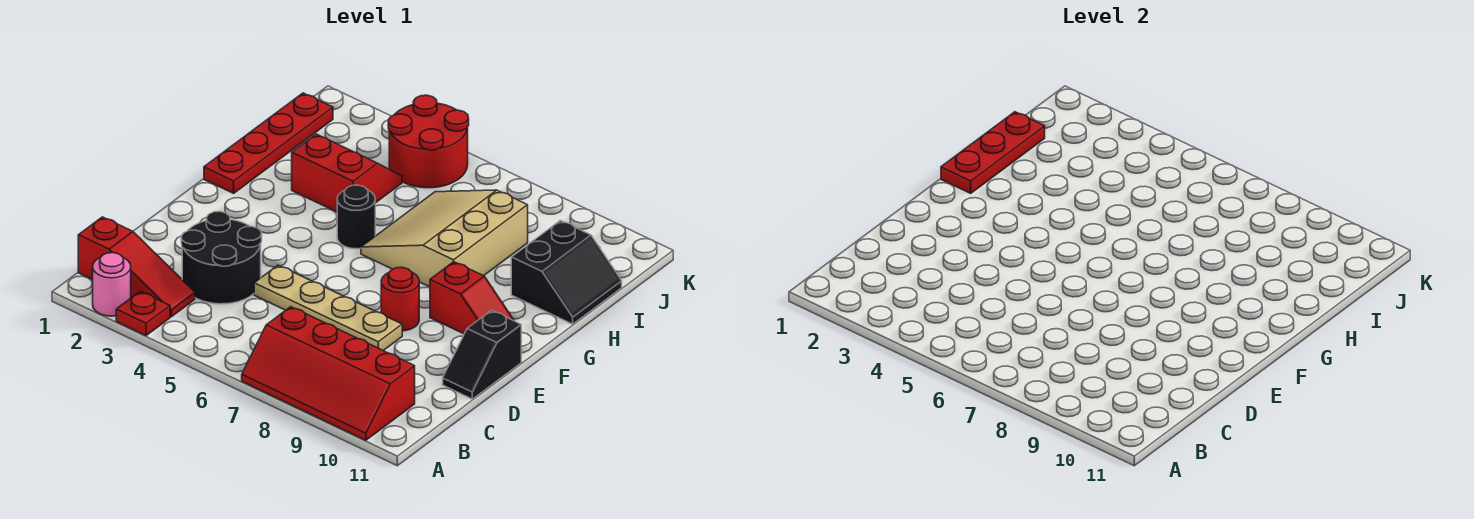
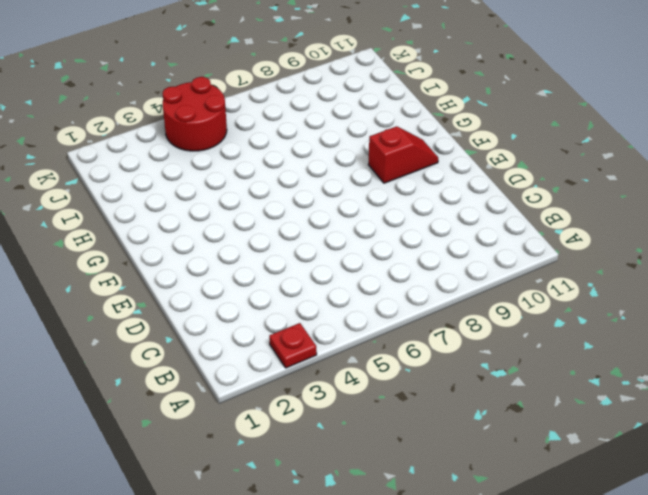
none -> pink 1x1 round brick [93,253,131,316]
none -> red 2x4 slope [242,307,415,440]
none -> red 1x3 slope [78,217,195,317]

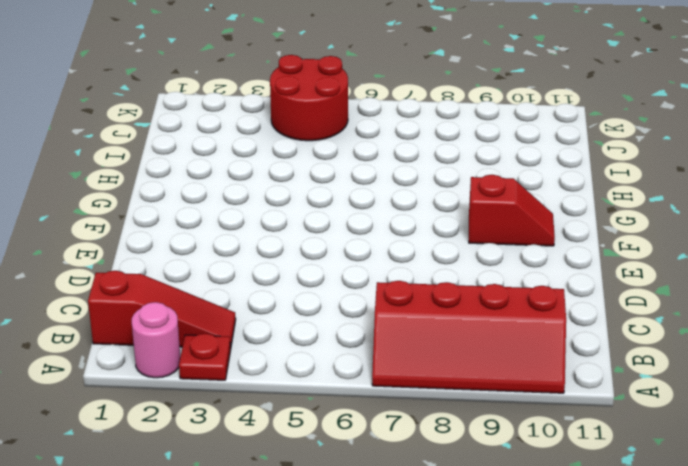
none -> black 2x2 round brick [181,211,262,304]
none -> tan 1x4 plate [254,265,402,351]
none -> black 1x2 slope [443,310,521,399]

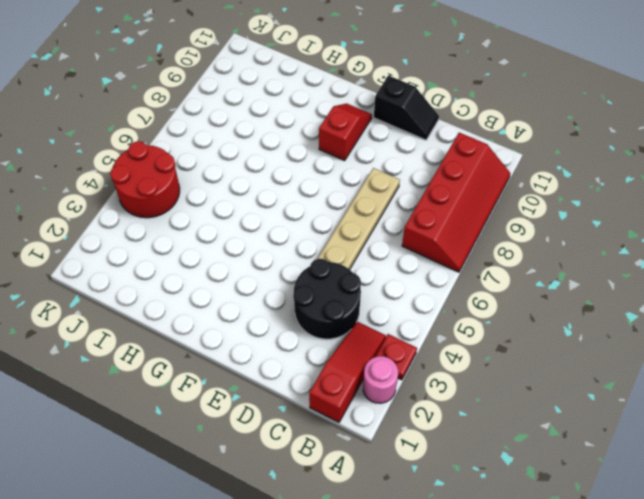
none -> red 1x1 round brick [381,267,419,331]
none -> red 1x4 plate [204,93,333,193]
none -> black 1x1 round brick [337,185,375,249]

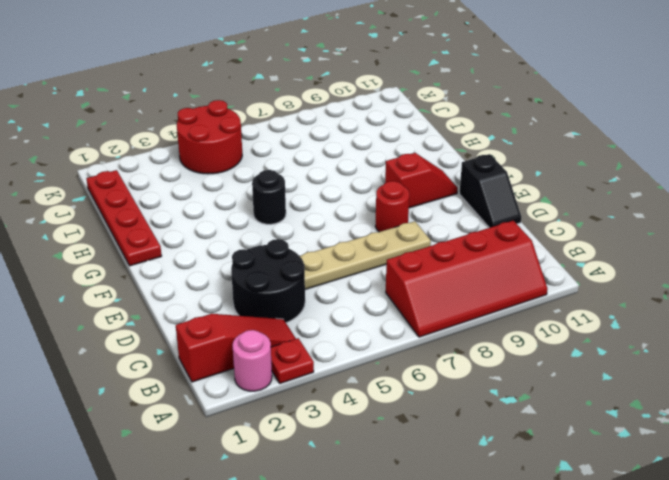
none -> tan 3x3 slope [361,190,528,287]
none -> red 2x2 slope [292,134,402,212]
none -> black 2x2 slope [511,221,622,324]

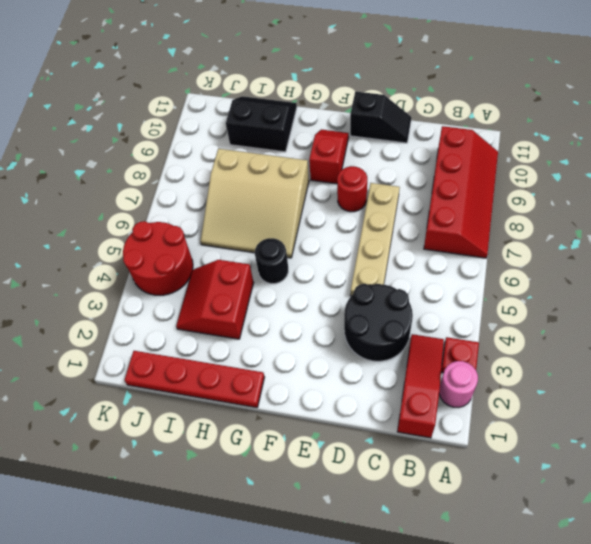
none -> red 1x3 plate [941,112,1045,193]

